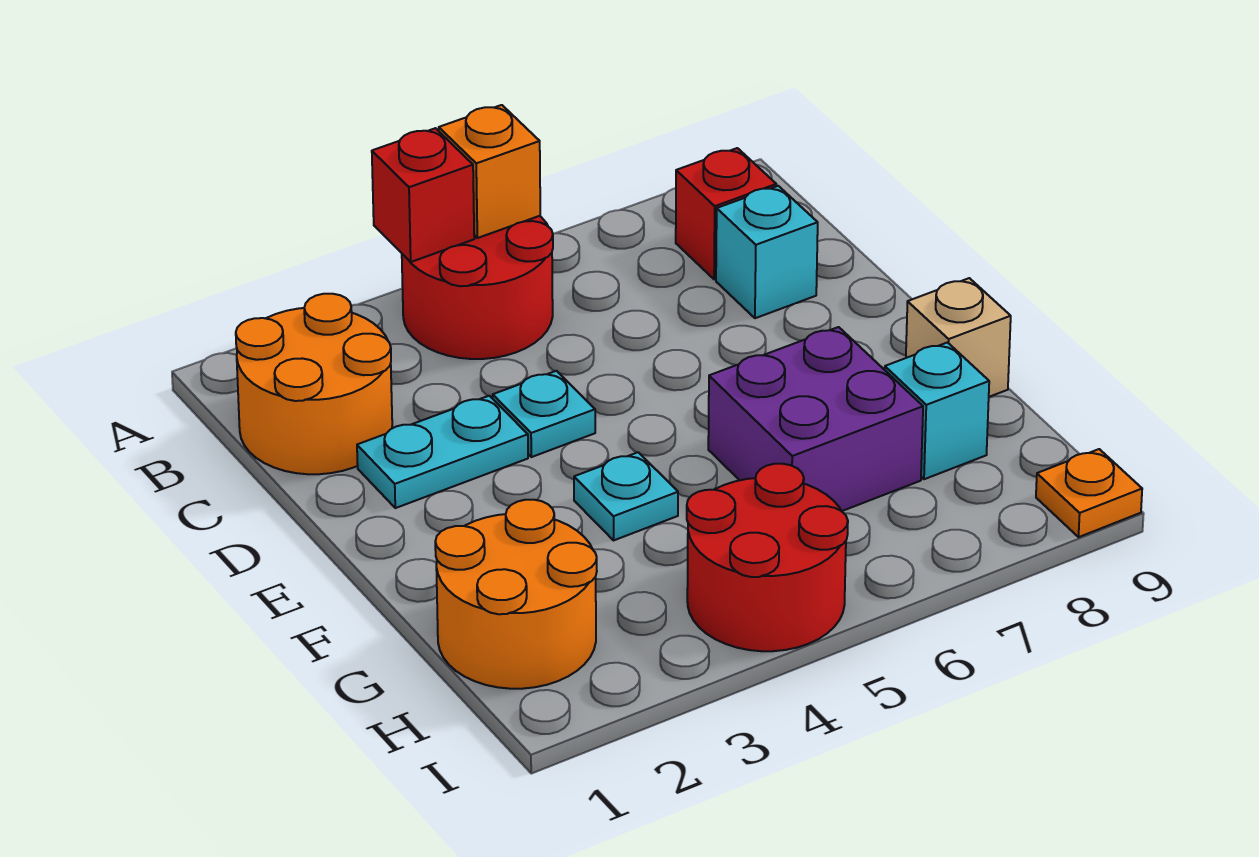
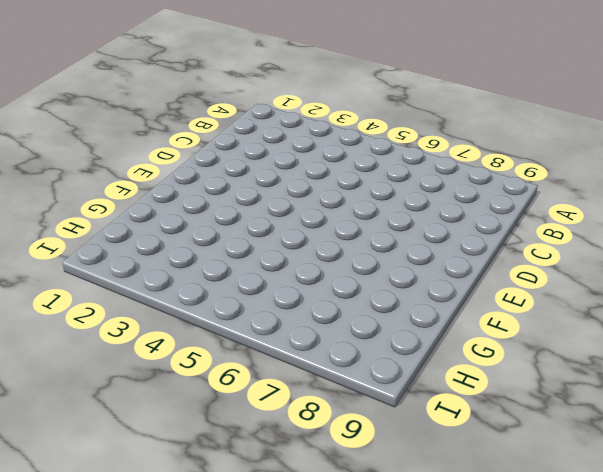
none -> red 2x2 round brick [402,216,553,359]
none -> orange 2x2 round brick [236,294,392,474]
none -> red 1x1 brick [676,148,776,279]

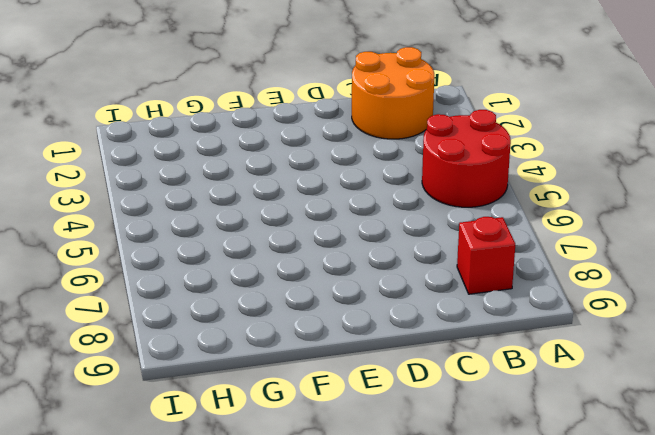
none -> cyan 1x1 brick [716,186,818,318]
none -> cyan 1x2 plate [357,396,528,508]
none -> cyan 1x1 plate [493,371,595,457]

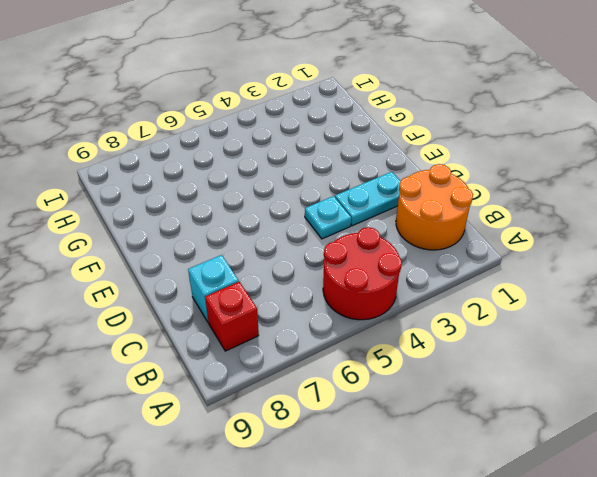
none -> cyan 1x1 plate [574,452,678,540]
none -> purple 2x2 brick [708,327,923,511]
none -> tan 1x1 brick [906,278,1011,397]

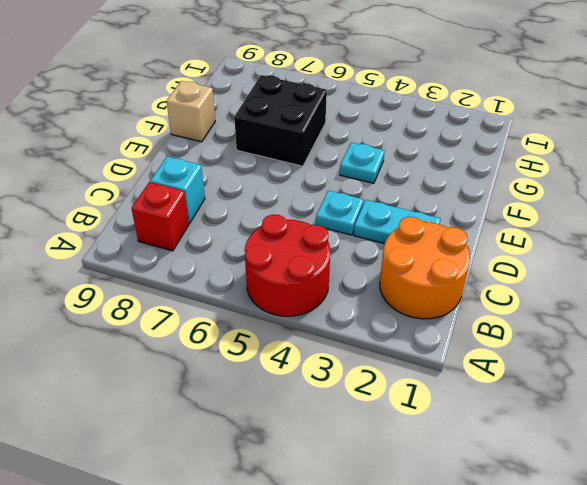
black 2x2 brick [234,75,327,166] -> purple 2x2 brick [708,327,923,511]
none -> orange 2x2 round brick [435,500,597,689]
none -> cyan 1x1 brick [885,343,989,479]
none -> red 2x2 round brick [687,464,848,651]

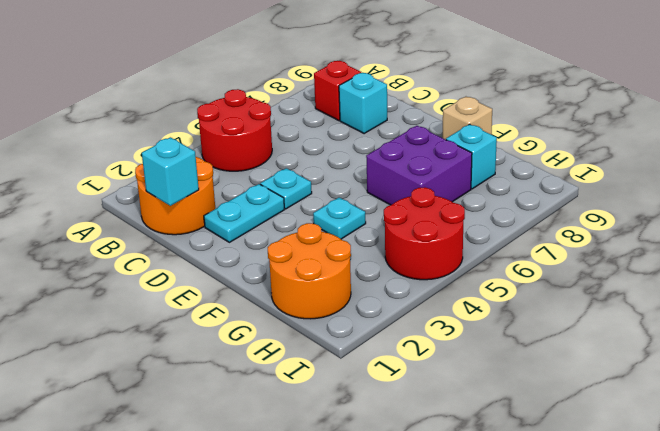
cyan 1x1 brick [142,137,199,206] -> none
none -> orange 1x1 plate [1036,449,1142,537]
none -> red 1x1 brick [372,128,474,262]
none -> orange 1x1 brick [439,105,540,238]

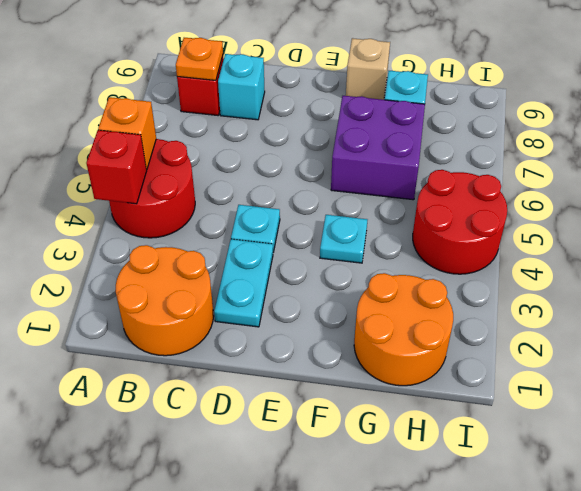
orange 1x1 plate [176,38,223,80] -> orange 1x1 plate moved to [1036,449,1142,537]

